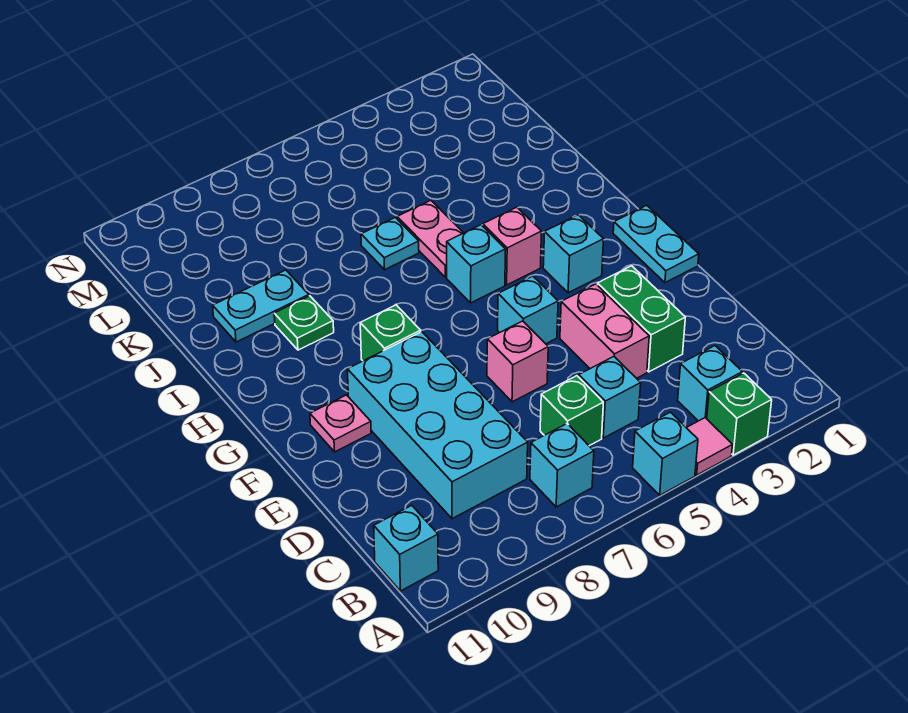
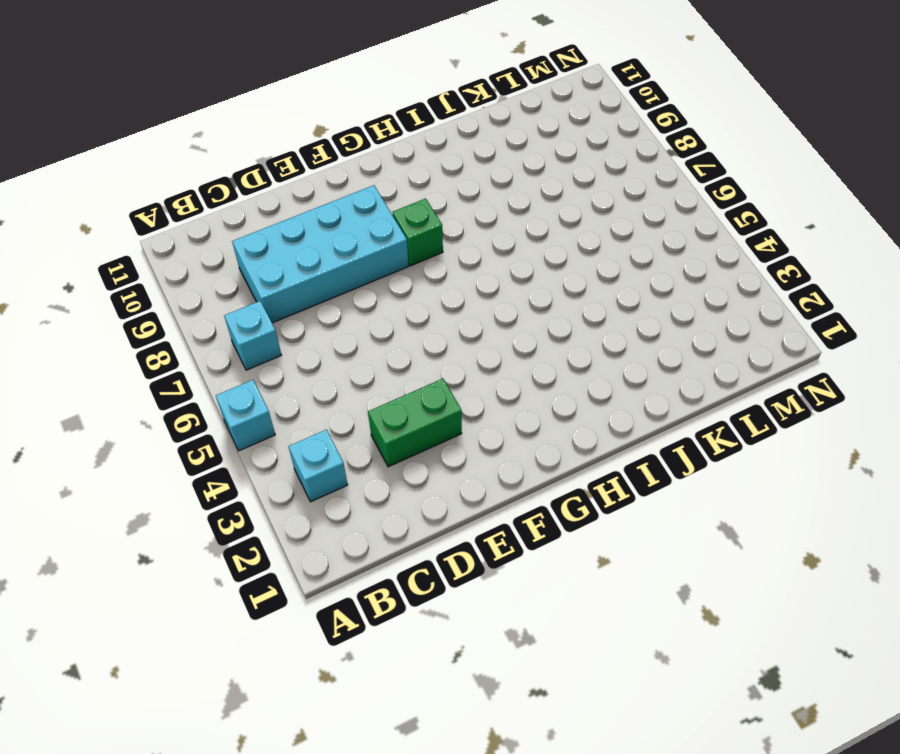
none -> green 1x1 brick [707,373,772,455]
none -> pink 1x1 tile [687,418,733,475]
none -> cyan 1x1 brick [374,505,438,591]

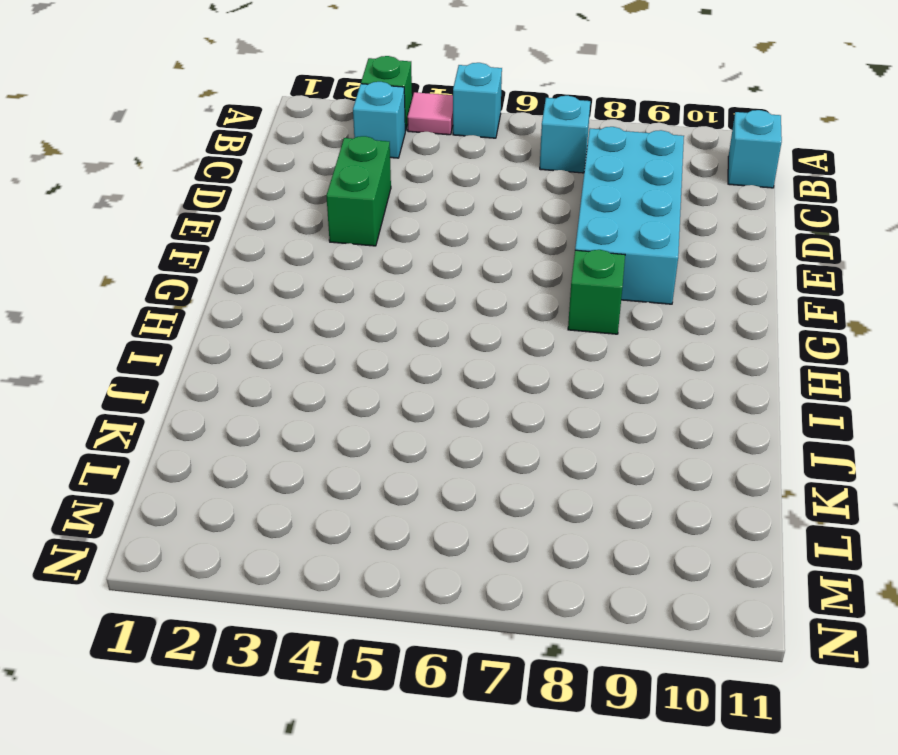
none -> cyan 1x1 brick [579,357,641,438]
none -> green 1x1 brick [540,376,603,446]
none -> pink 1x2 brick [560,284,649,378]

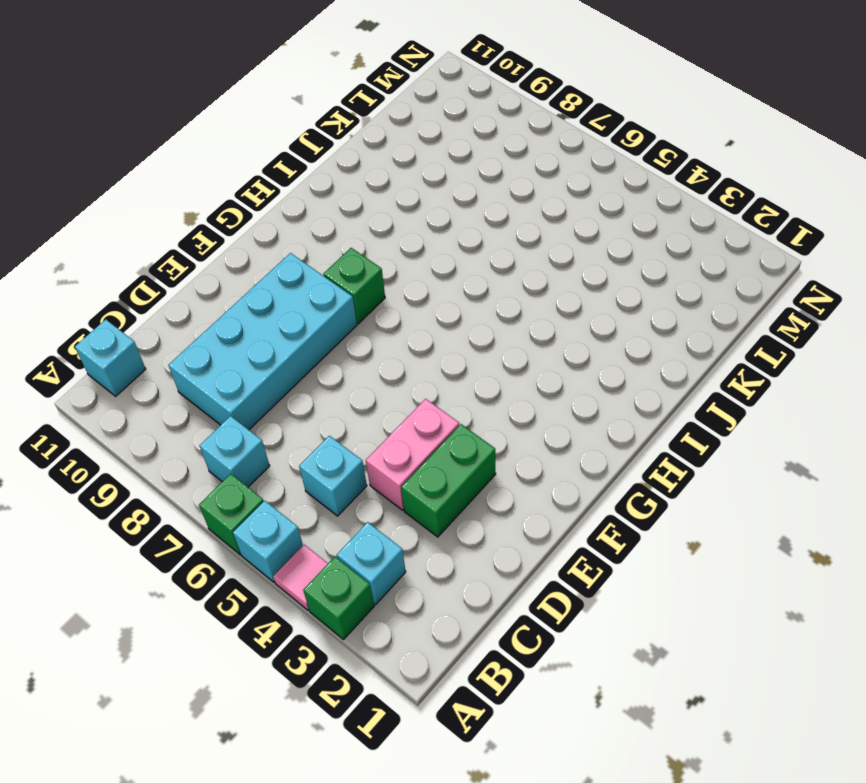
green 1x1 brick [199,474,264,555] -> green 1x1 brick moved to [540,376,603,446]
none -> pink 1x1 brick [487,321,548,402]
none -> cyan 1x2 plate [613,205,699,283]
none -> cyan 1x1 brick [498,276,558,344]

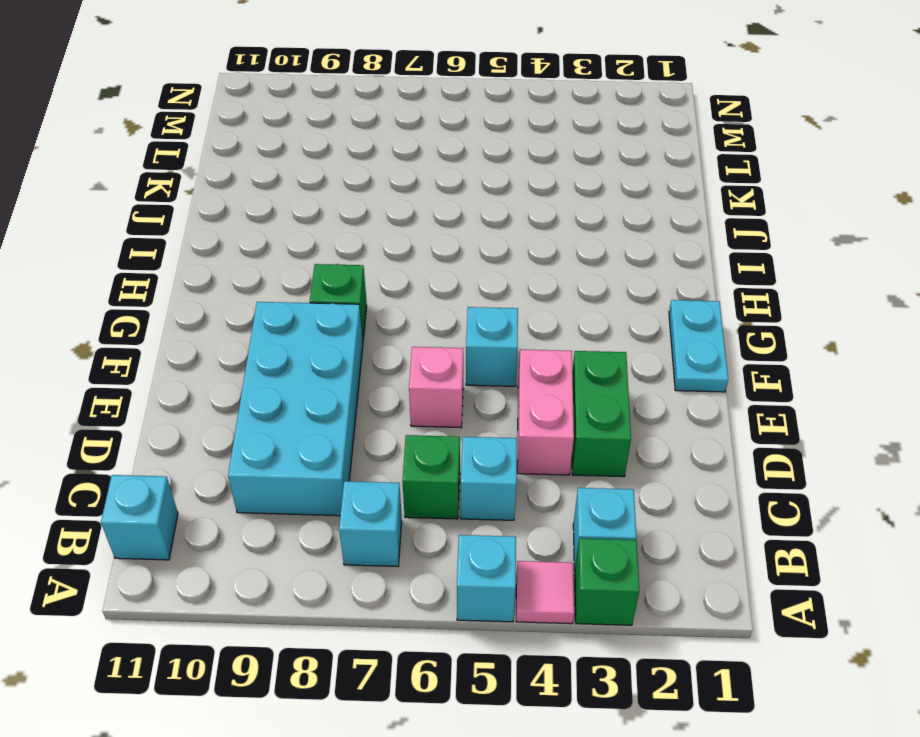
none -> pink 1x1 plate [310,395,371,452]
none -> cyan 1x1 brick [543,215,604,293]
none -> pink 1x1 brick [483,207,542,285]

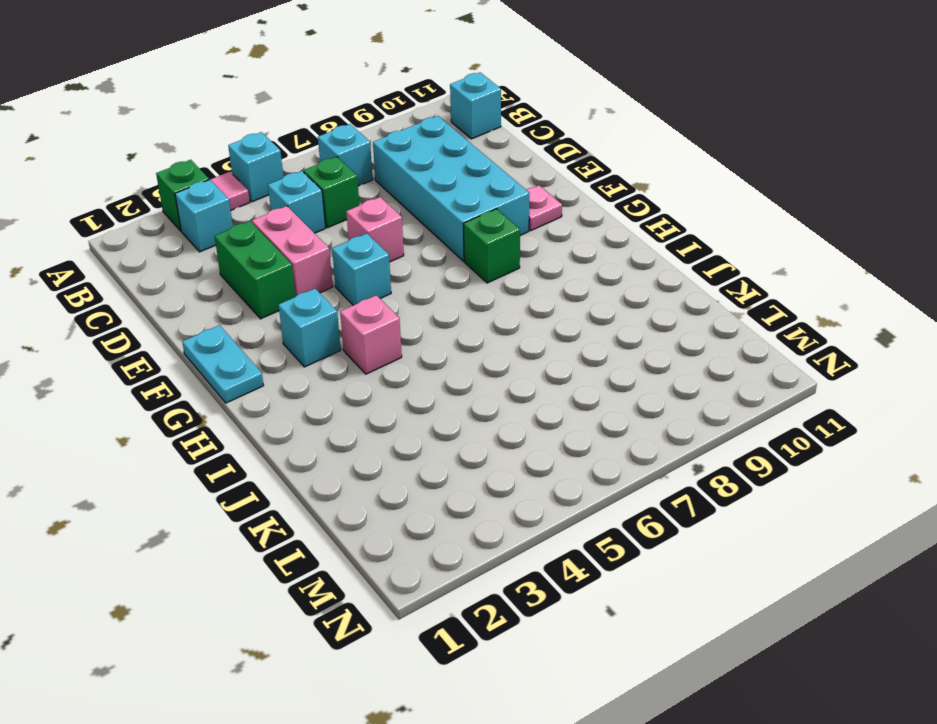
none -> cyan 1x1 brick [447,225,506,303]
none -> pink 1x2 plate [397,200,463,277]
none -> green 1x1 plate [274,296,334,350]

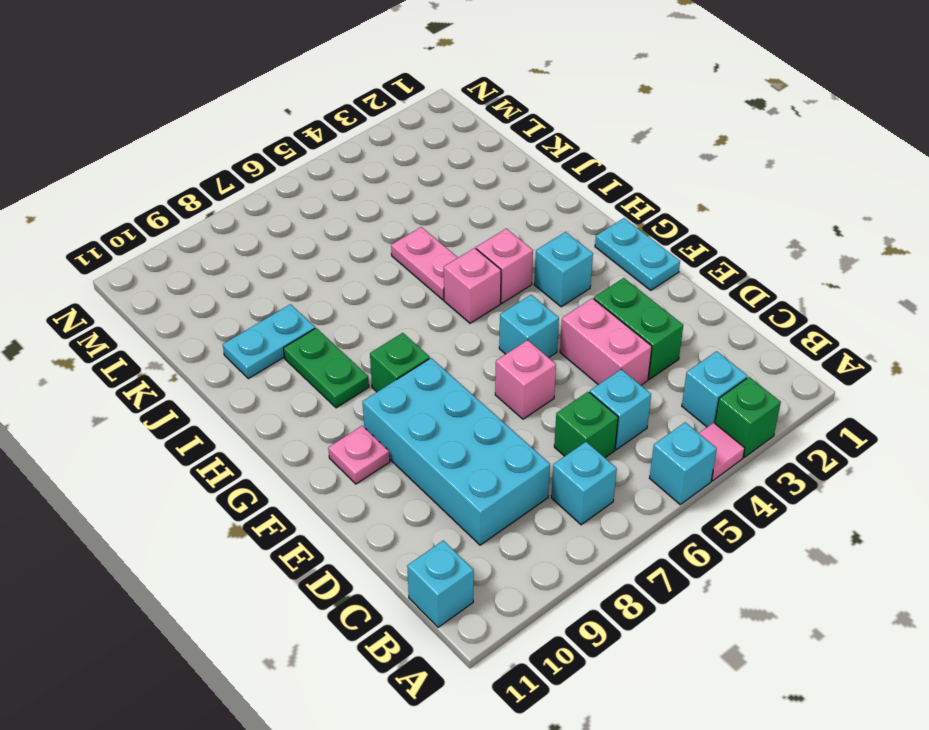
pink 1x1 brick [444,248,501,323] -> cyan 1x1 brick [447,225,506,303]
green 1x2 plate [283,328,369,408] -> green 1x1 plate [274,296,334,350]
none -> cyan 1x1 plate [361,217,419,270]

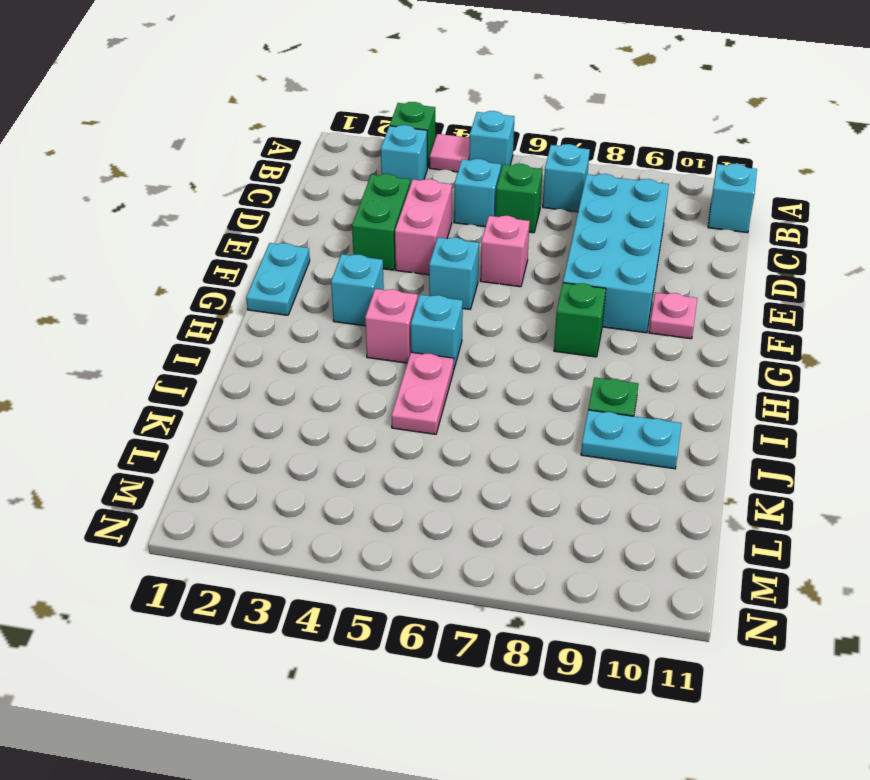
none -> cyan 1x1 plate [361,217,419,270]

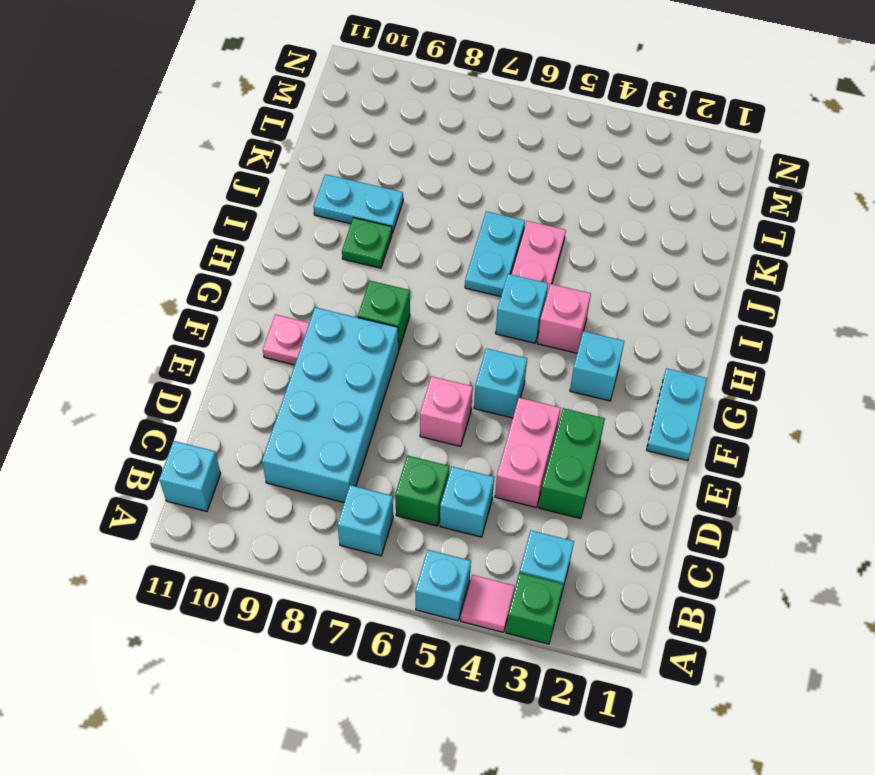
cyan 1x2 plate [465,211,525,296] -> cyan 1x1 plate [361,217,419,270]

